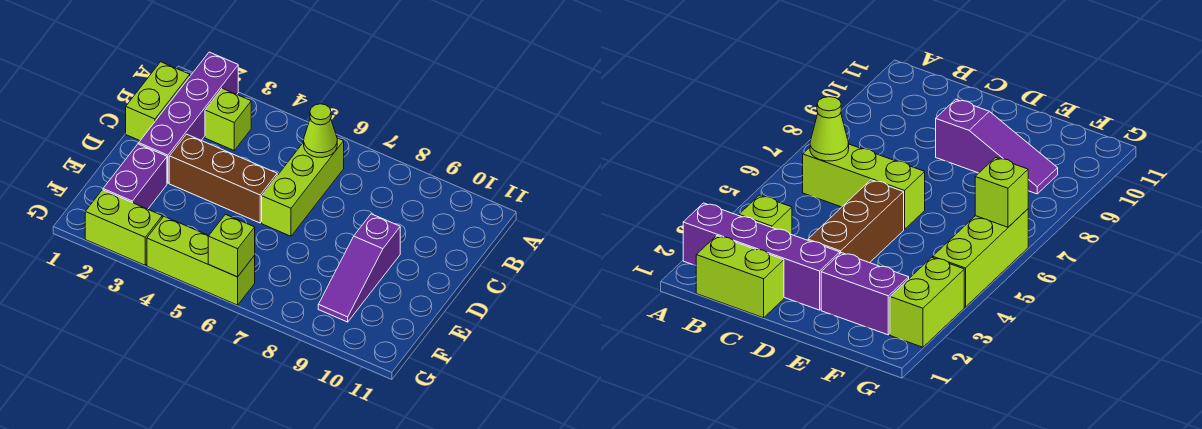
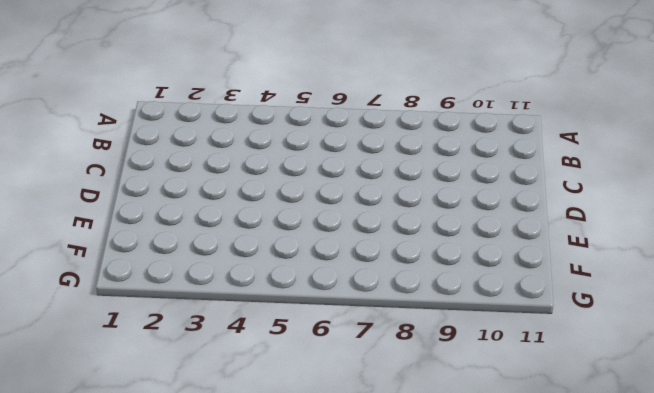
none -> purple 1x4 brick [139,52,238,183]
none -> lime 1x2 brick [126,62,190,141]

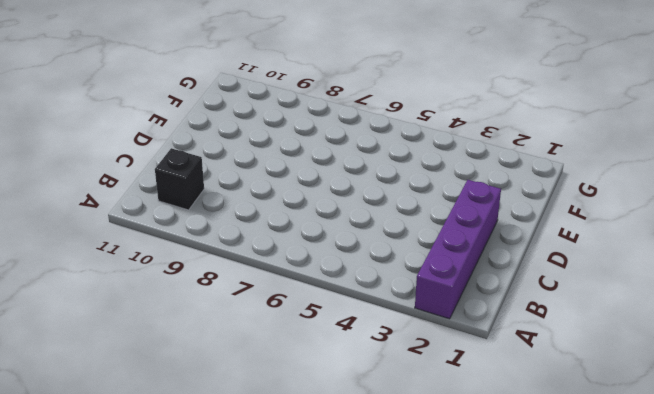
black 1x1 brick [155,148,204,210] -> none
none -> lime 1x2 brick [126,62,190,141]
none -> lime 1x1 brick [205,88,251,150]

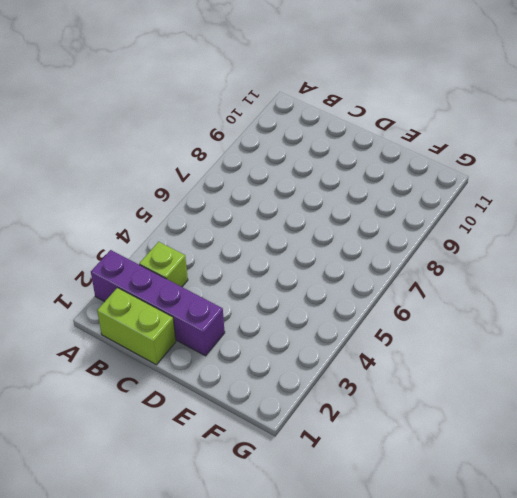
none -> lime 1x3 brick [262,138,344,236]
none -> brown 1x3 brick [169,134,277,223]

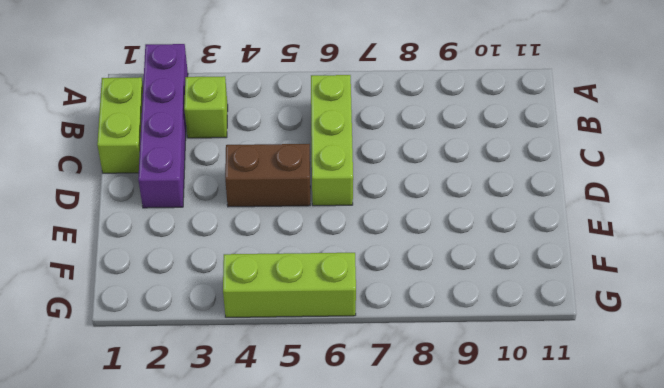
brown 1x2 brick [225,144,310,207] -> brown 1x3 brick [169,134,277,223]
none -> purple 1x3 slope [318,214,400,322]
none -> purple 1x2 brick [103,144,167,209]

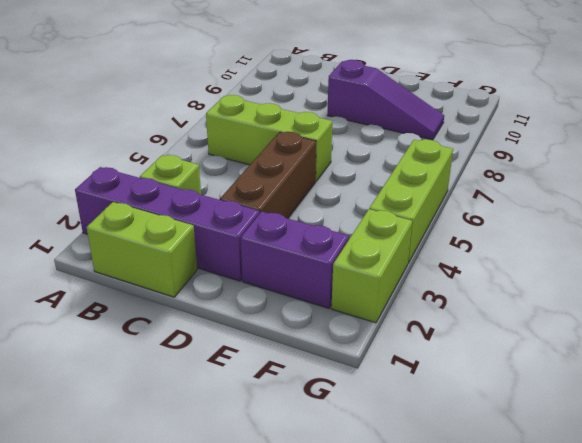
none -> lime 1x1 cone [304,104,337,158]
none -> lime 1x1 brick [208,215,255,277]

